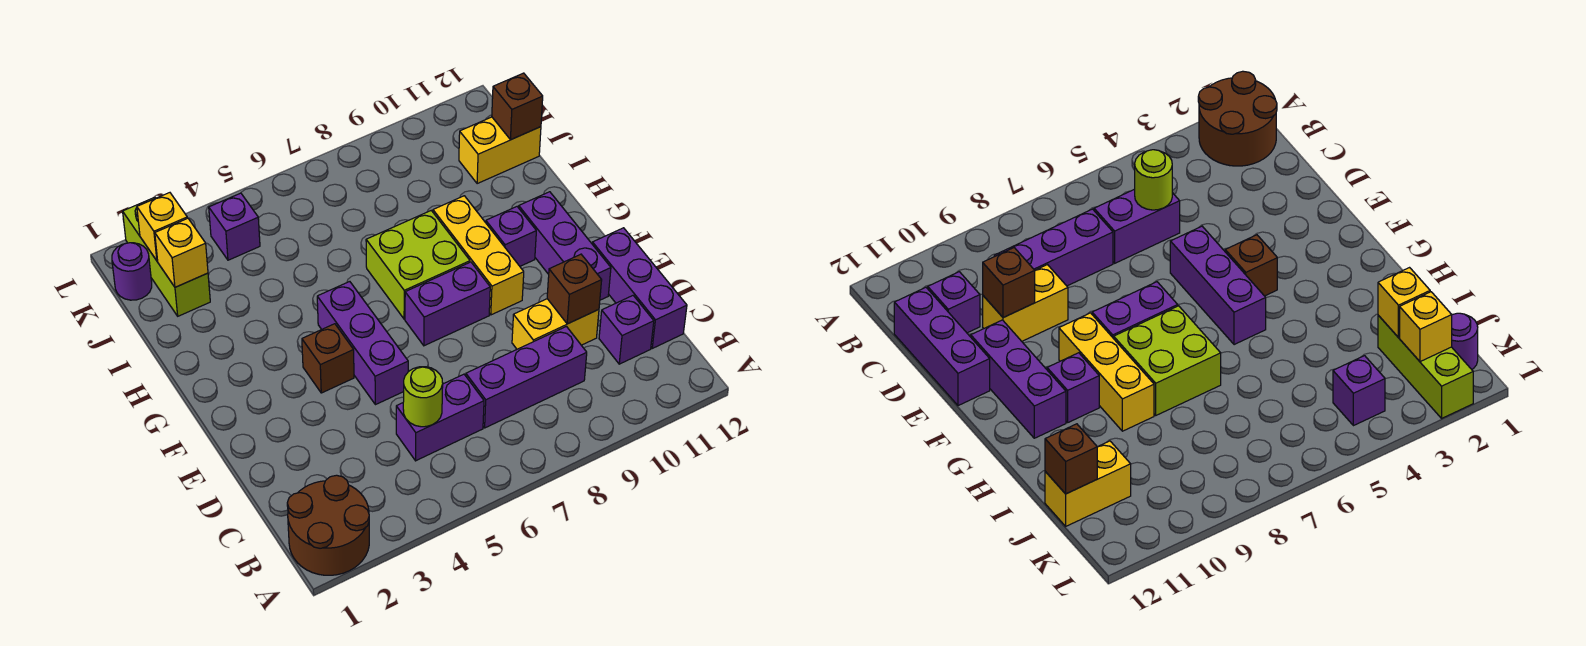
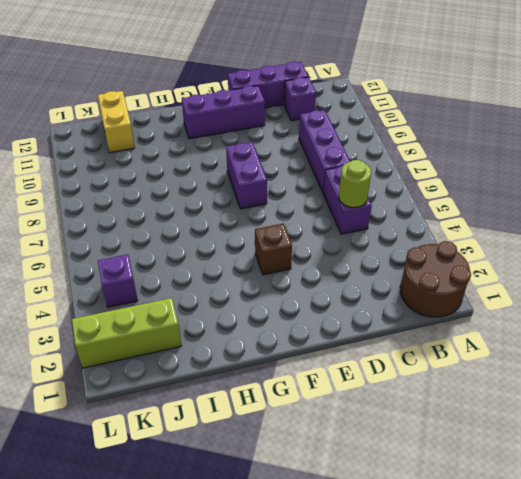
none -> yellow 1x2 brick [512,299,599,349]
none -> purple 1x3 brick [317,282,408,405]
none -> yellow 1x3 brick [433,196,524,315]

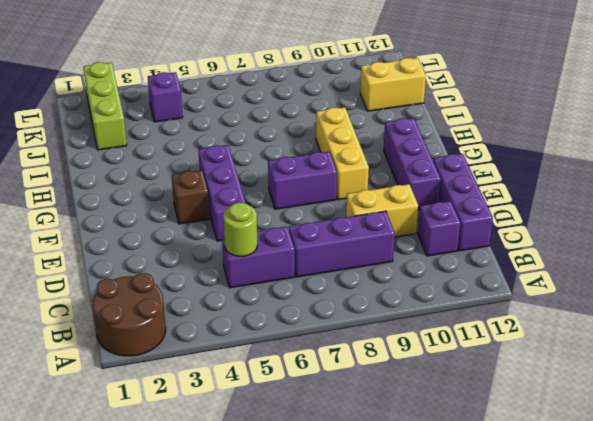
none -> lime 2x2 brick [366,211,470,319]
none -> purple 1x1 brick [486,207,536,266]
none -> purple 1x1 round brick [112,243,152,300]

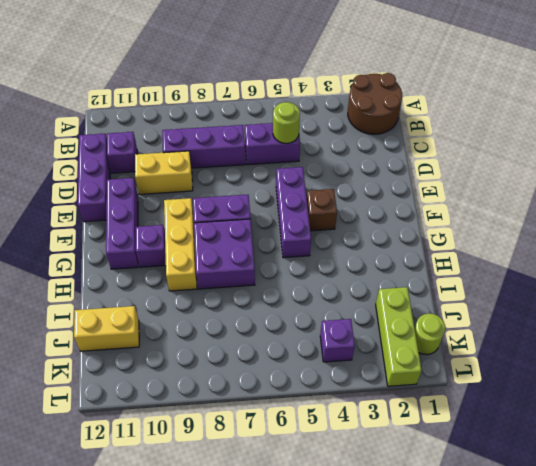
purple 2x2 brick [194,219,255,289] -> lime 2x2 brick [366,211,470,319]
lime 1x1 round brick [415,313,445,355] -> purple 1x1 round brick [112,243,152,300]
none -> brown 1x1 brick [547,254,602,324]
none -> yellow 1x1 brick [155,218,208,287]
none -> brown 1x1 brick [492,73,543,140]

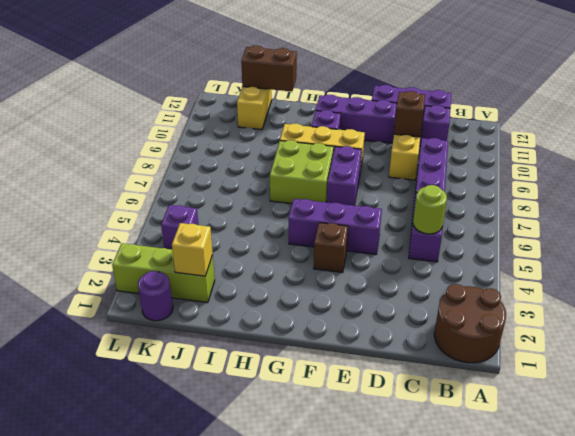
brown 1x2 brick [241,46,297,91] -> brown 1x1 brick [492,73,543,140]
none -> yellow 1x1 brick [137,193,187,261]

